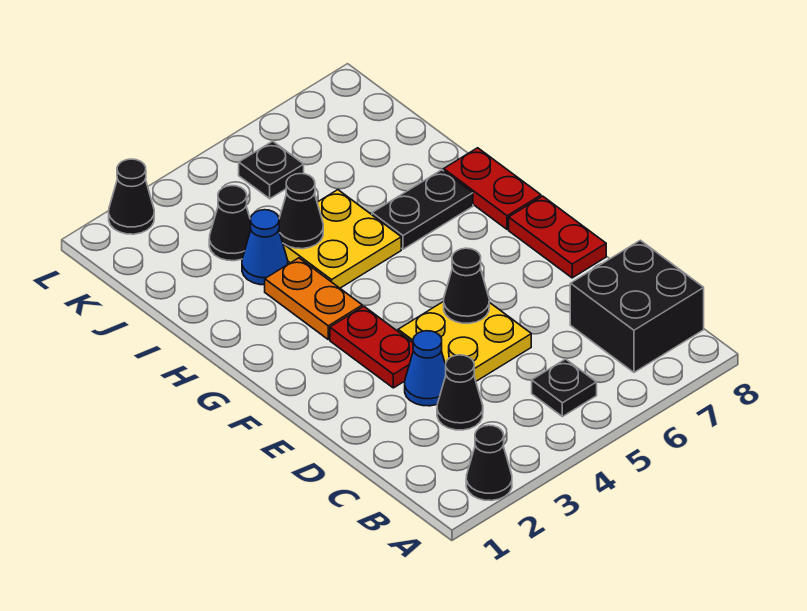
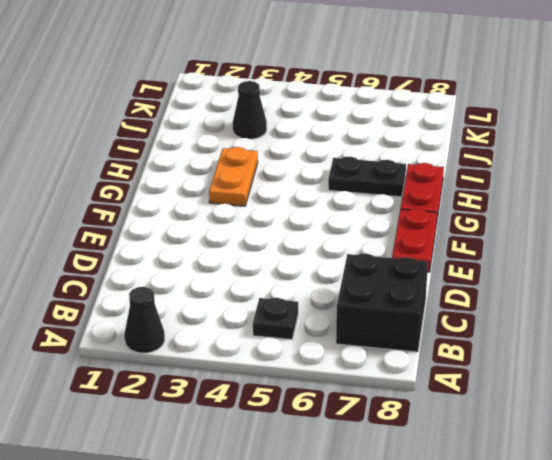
none -> black 1x1 cone [437,355,483,430]
none -> blue 1x1 cone [405,331,446,406]
none -> yellow 2x2 plate [398,301,531,381]

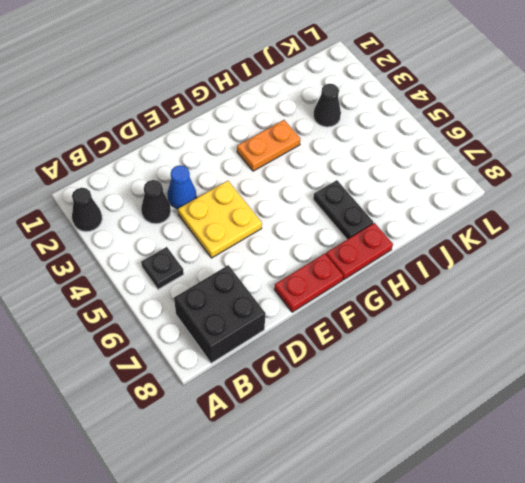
none -> red 1x2 plate [330,306,413,388]
none -> yellow 2x2 plate [283,190,401,288]
none -> blue 1x1 cone [242,210,288,285]

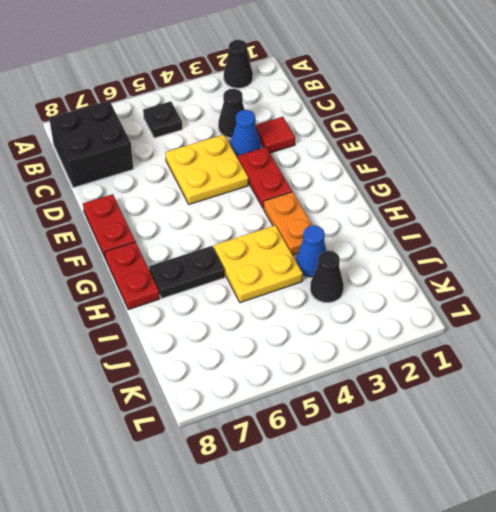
red 1x1 tile [256,117,295,153] -> none
none -> black 1x1 plate [239,141,304,199]
none -> black 1x1 cone [109,159,154,234]
none -> black 1x1 cone [444,248,489,323]

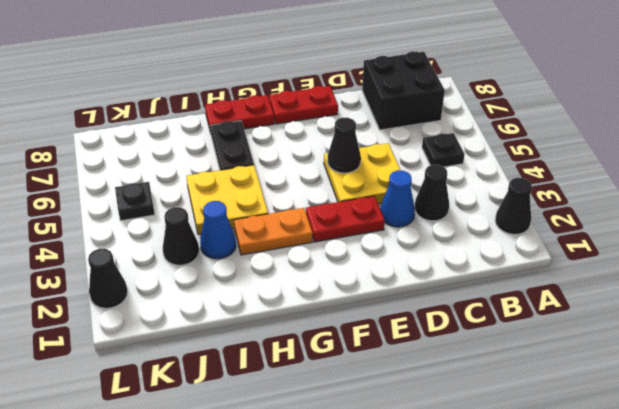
none -> black 1x1 cone [279,174,323,249]

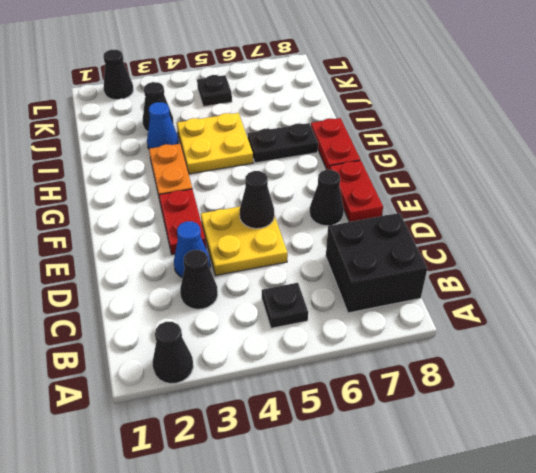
black 1x1 cone [310,170,344,226] -> black 1x1 cone moved to [279,174,323,249]

